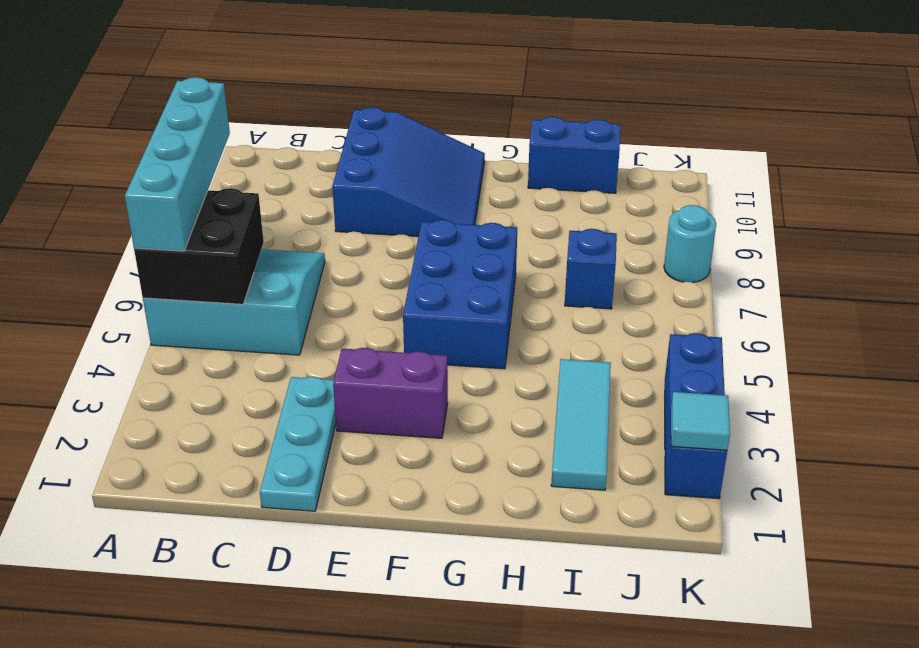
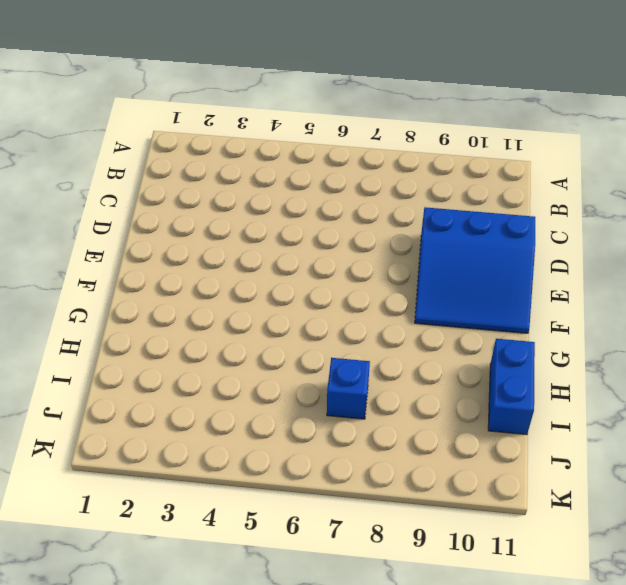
none -> cyan 3x3 slope [143,249,325,355]
none -> cyan 1x3 plate [260,377,336,511]
none -> purple 1x2 brick [333,348,448,438]

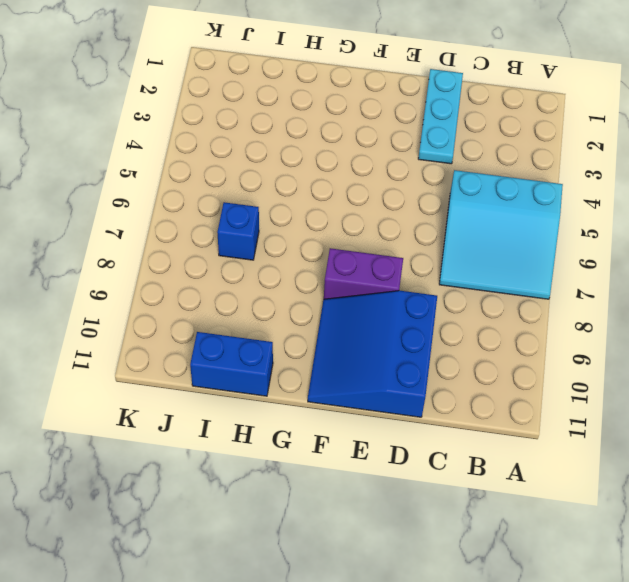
purple 1x2 brick [324,248,403,299] -> purple 1x2 brick moved to [333,348,448,438]
none -> blue 2x3 brick [403,220,517,369]
none -> cyan 1x3 tile [551,359,611,490]
none -> blue 1x3 brick [665,333,727,499]

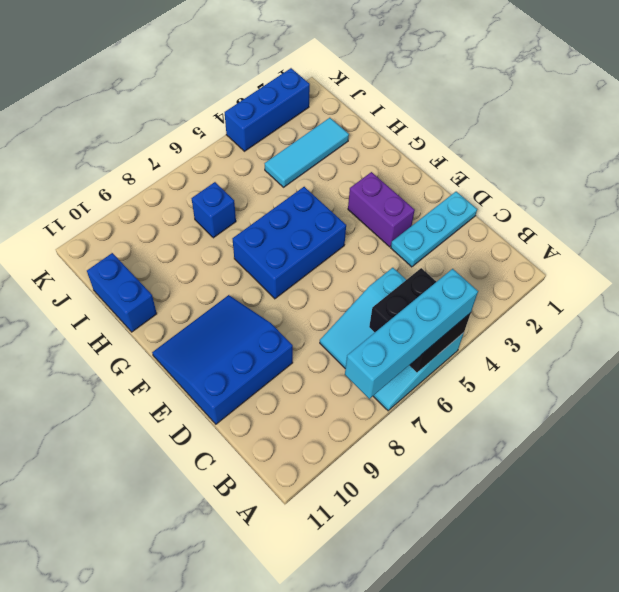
none -> cyan 1x1 round brick [664,205,716,282]
none -> cyan 1x1 tile [671,392,730,450]

